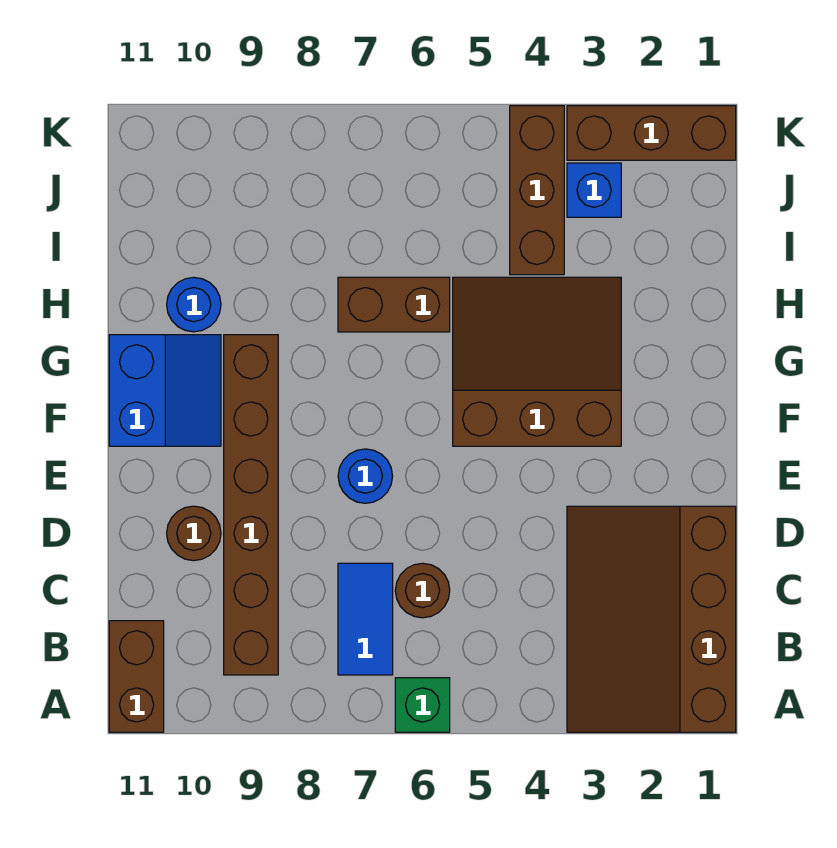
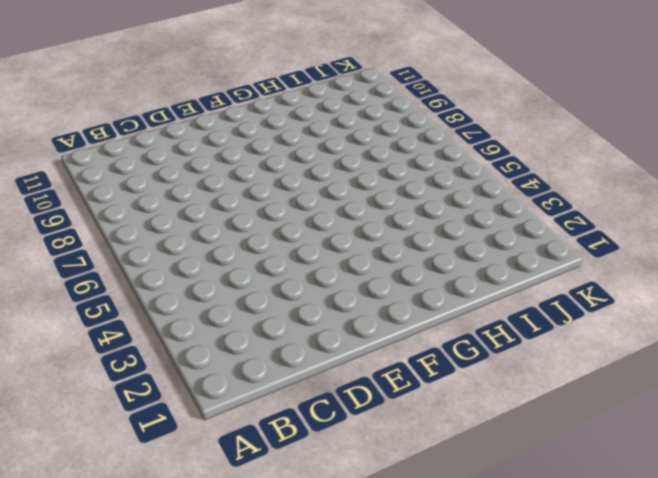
none -> brown 3x4 slope [567,506,736,732]
none -> green 1x1 brick [395,678,450,732]
none -> brown 1x2 brick [109,621,164,732]

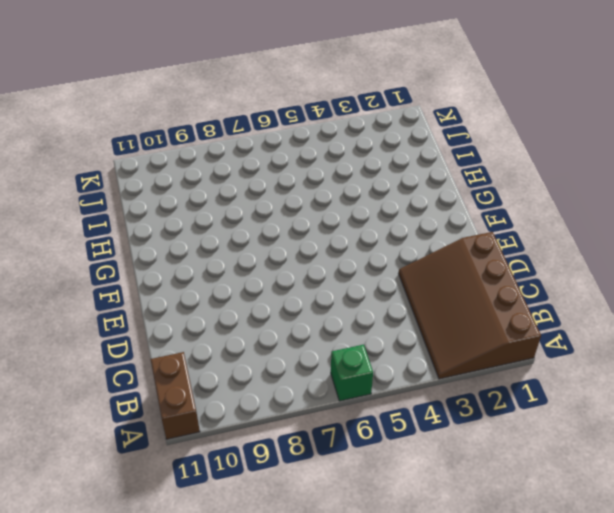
none -> blue 1x2 tile [338,563,393,675]
none -> brown 1x6 brick [224,335,278,675]
none -> brown 1x1 round brick [395,563,450,618]

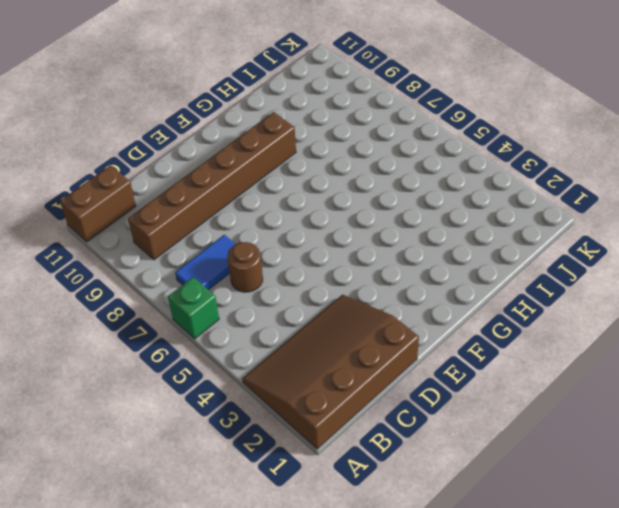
none -> brown 1x1 round brick [167,506,221,561]
none -> blue 1x1 round brick [338,449,393,503]
none -> brown 3x3 slope [453,277,621,446]

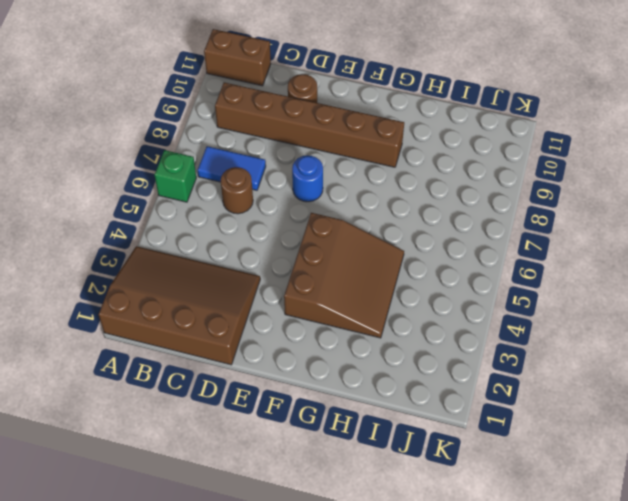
none -> blue 2x2 slope [109,335,221,446]
none -> brown 1x2 brick [338,277,450,332]
none -> blue 1x1 round brick [167,277,221,332]

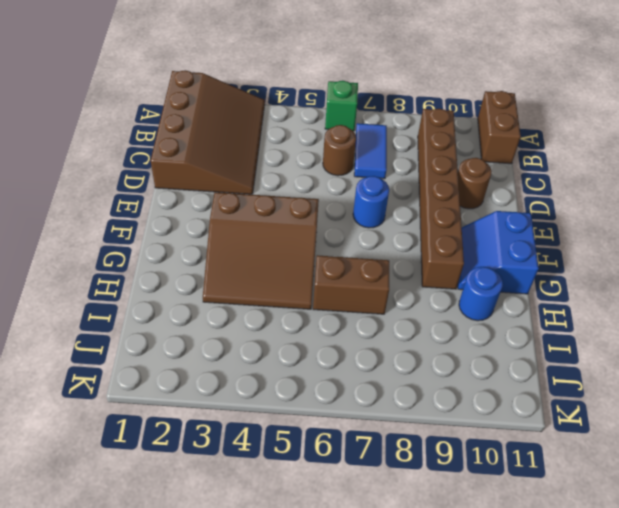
none -> brown 1x3 brick [510,106,564,275]
none -> blue 1x1 brick [567,163,621,217]
none -> brown 1x3 brick [567,106,736,160]

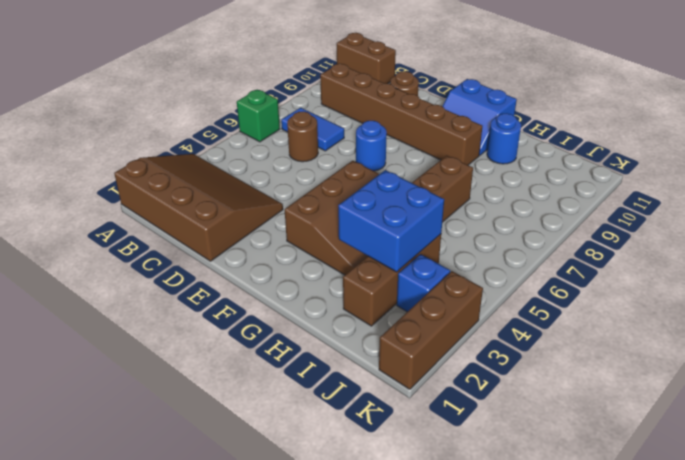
blue 2x2 brick [338,170,444,272] -> none
brown 1x3 brick [343,234,441,326] -> brown 1x3 brick turned to [510,106,564,275]

